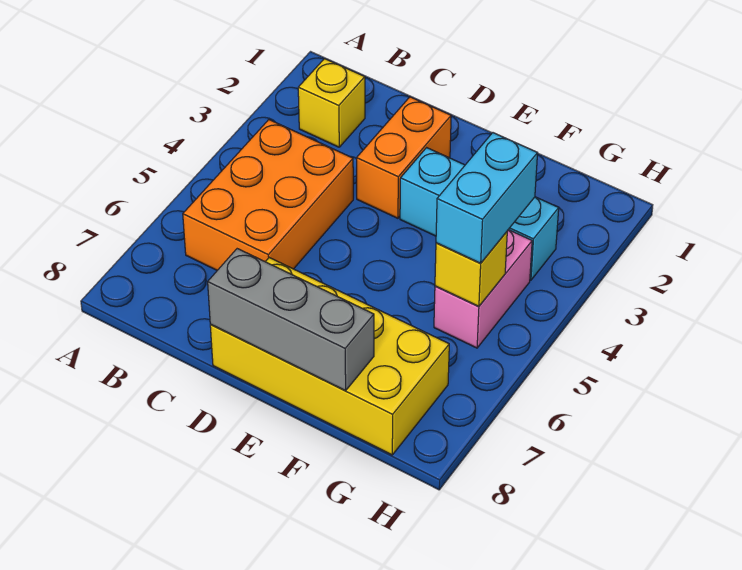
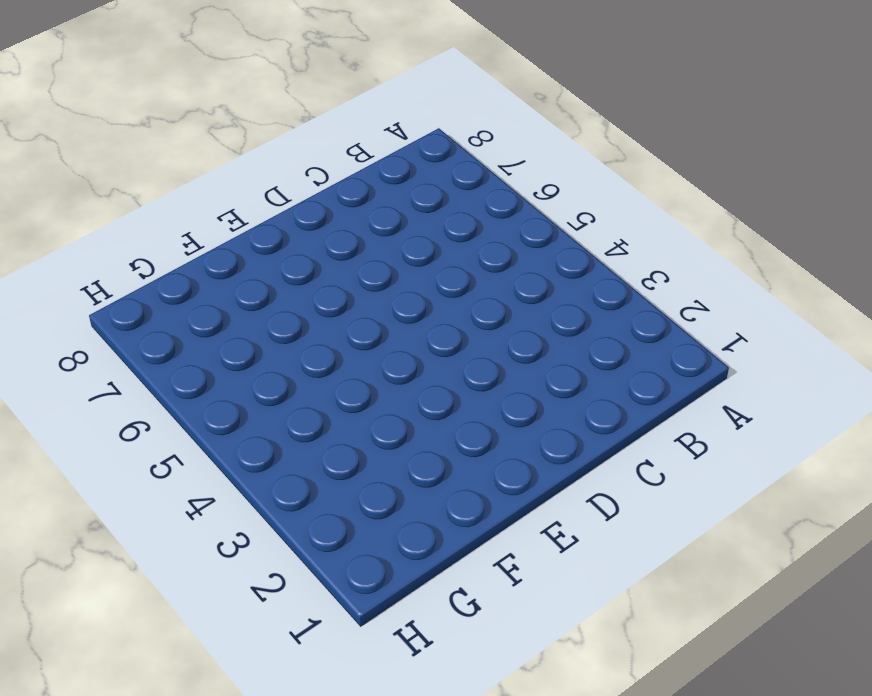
none -> yellow 1x1 brick [298,59,365,147]
none -> orange 2x3 brick [183,120,353,270]

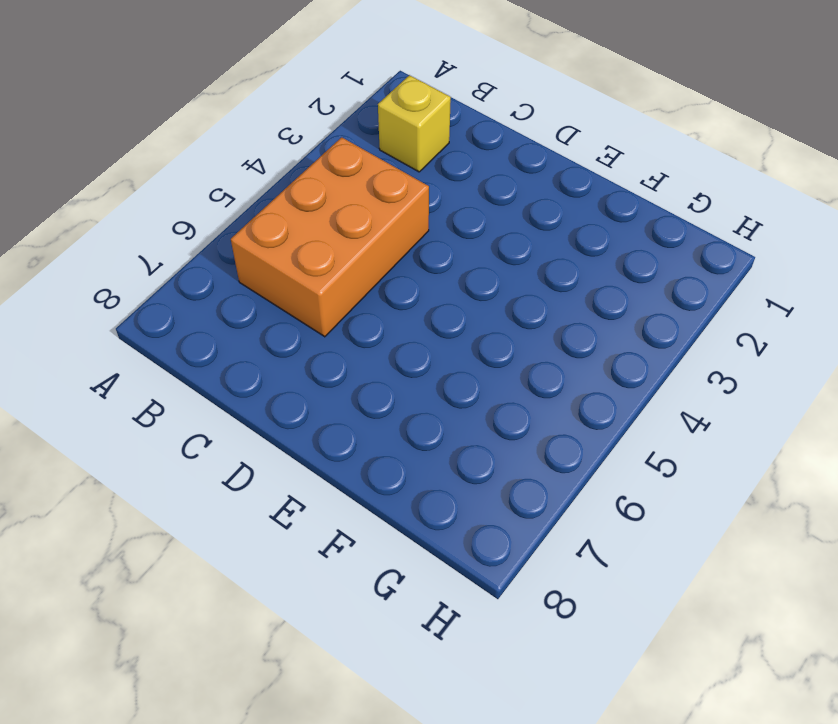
none -> orange 1x2 brick [357,97,451,218]
none -> yellow 2x4 brick [210,258,449,455]

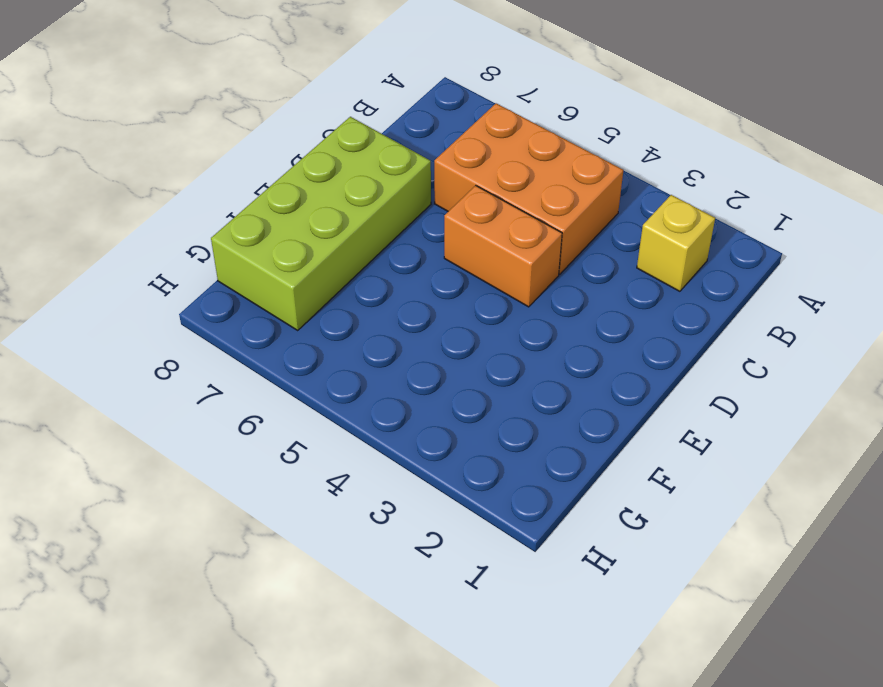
orange 1x2 brick [444,185,562,307] -> orange 1x2 brick moved to [357,97,451,218]
lime 2x4 brick [211,117,431,330] -> yellow 2x4 brick [210,258,449,455]
none -> cyan 1x3 brick [400,148,559,280]
none -> pink 1x2 brick [434,230,532,348]

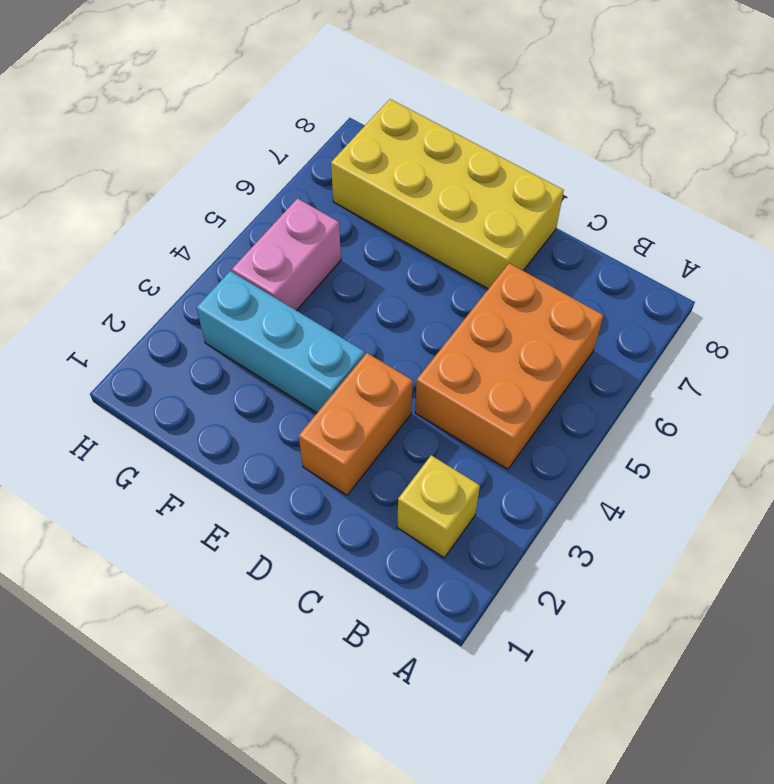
none -> grey 1x3 brick [208,249,374,391]
none -> yellow 1x1 brick [435,232,507,306]

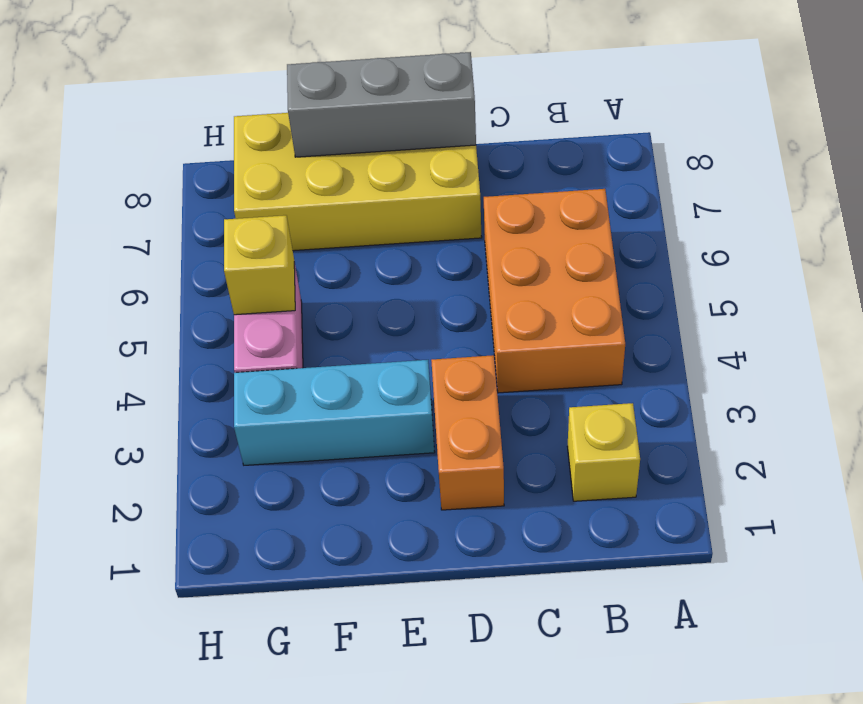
none -> cyan 1x2 brick [436,133,538,263]

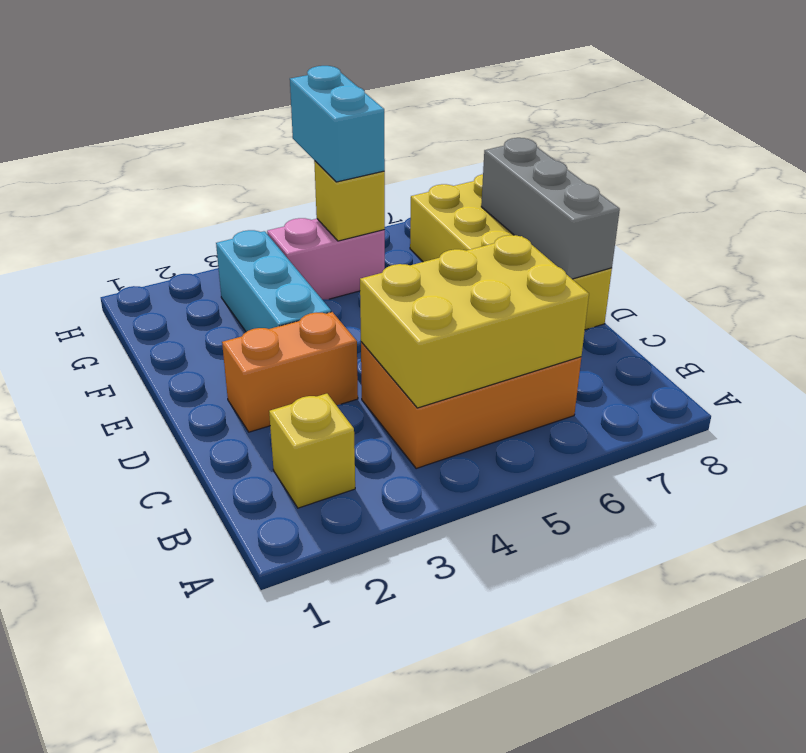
yellow 2x3 brick [360,235,589,408] -> none
cyan 1x2 brick [290,66,385,182] -> cyan 1x2 brick turned to [436,133,538,263]

